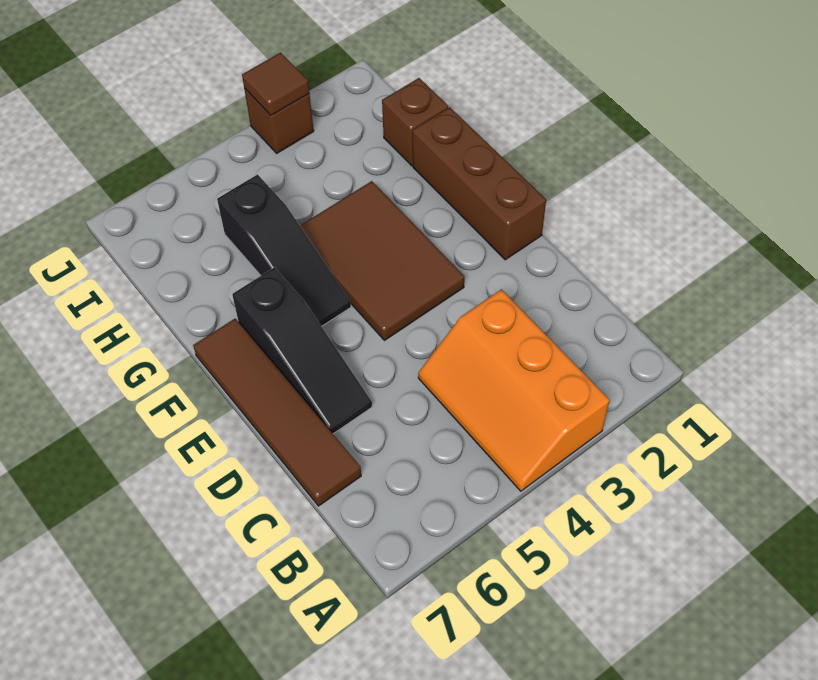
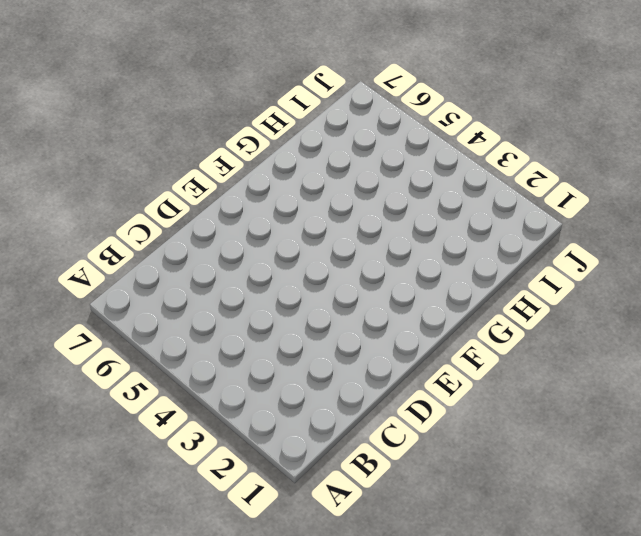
none -> orange 2x3 slope [418,289,610,491]
none -> brown 1x4 tile [193,319,361,506]

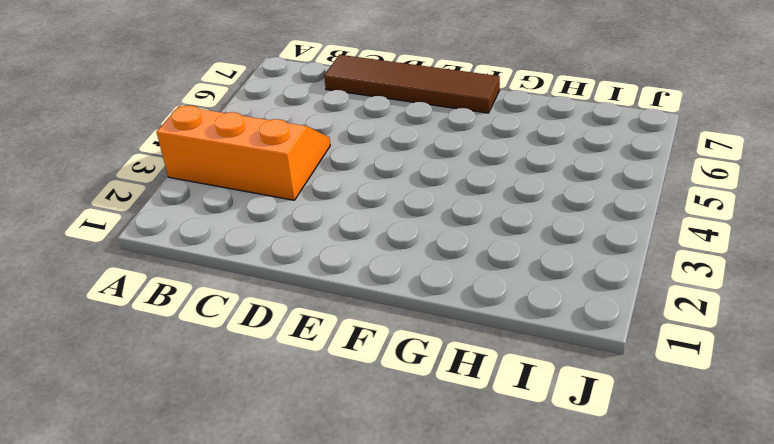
none -> black 1x3 slope [232,268,372,434]
none -> brown 1x3 brick [413,107,546,260]

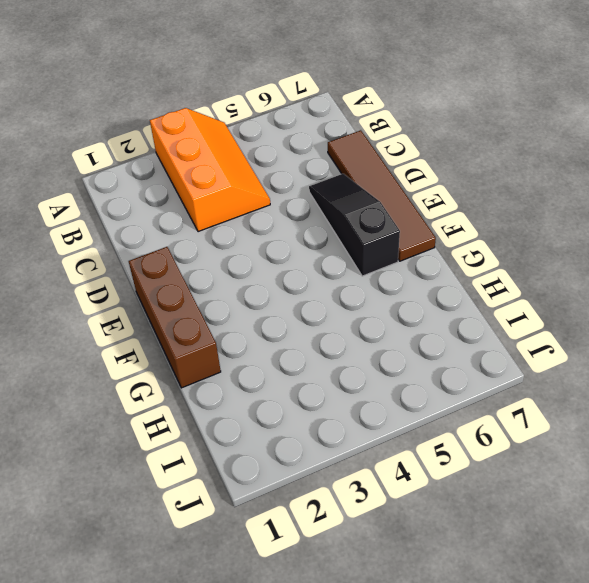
none -> brown 2x3 tile [300,181,464,340]
none -> black 1x3 slope [217,174,351,326]

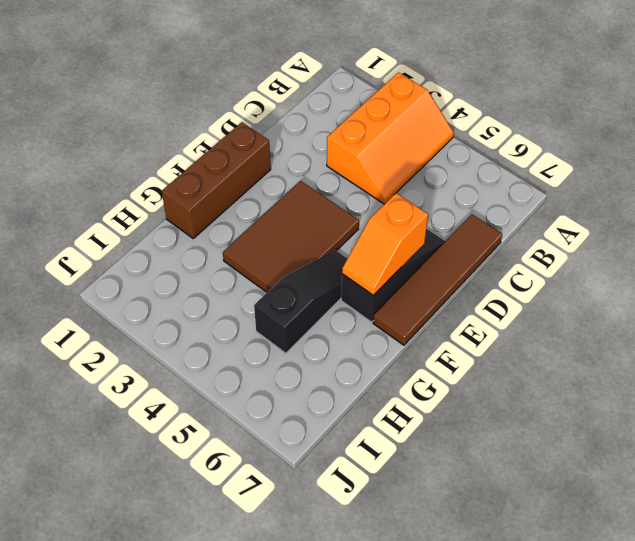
orange 1x2 slope [342,193,428,295] -> none
none -> brown 1x1 brick [382,78,448,166]
none -> brown 1x1 brick [244,88,314,153]

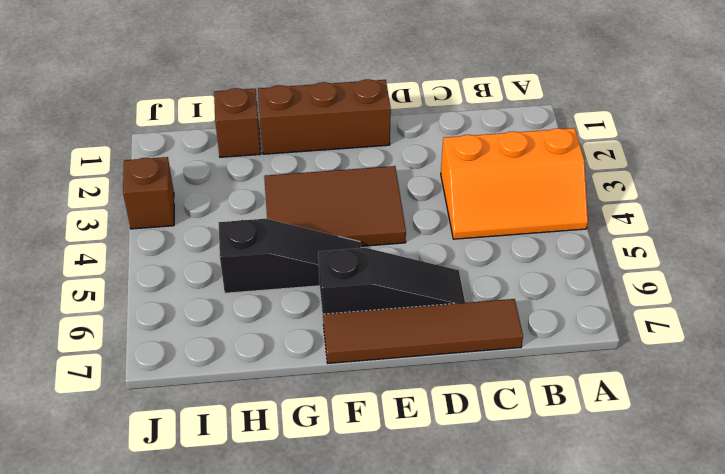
none -> brown 1x1 tile [242,53,309,115]

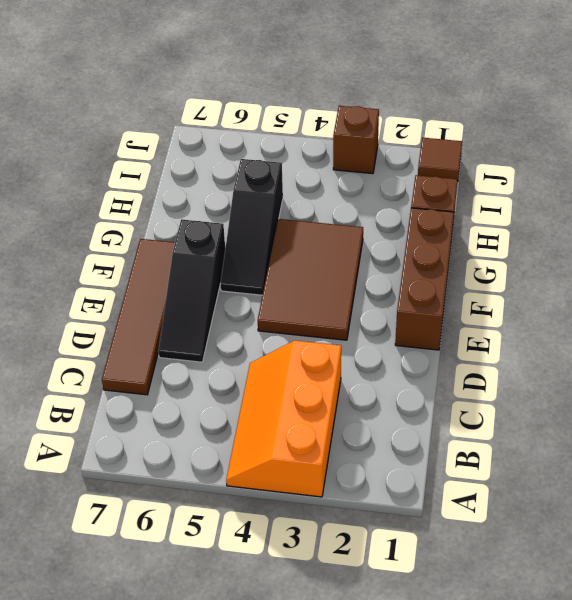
brown 1x1 tile [418,138,462,182] -> brown 1x1 tile moved to [242,53,309,115]

